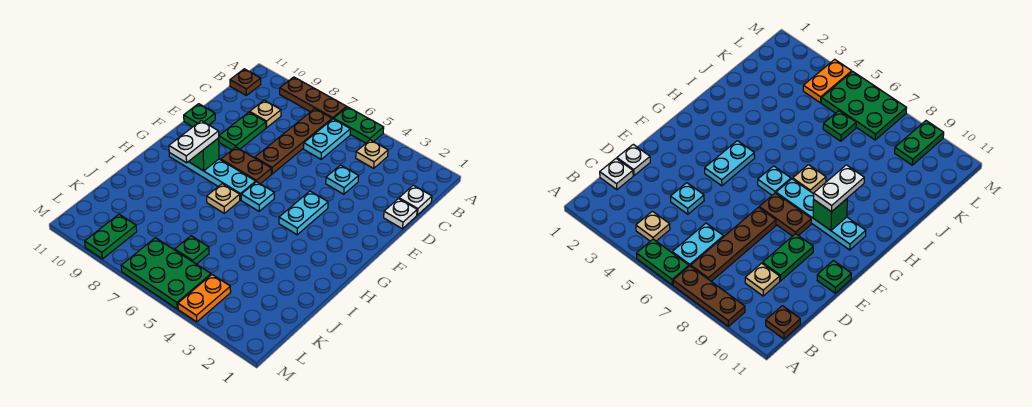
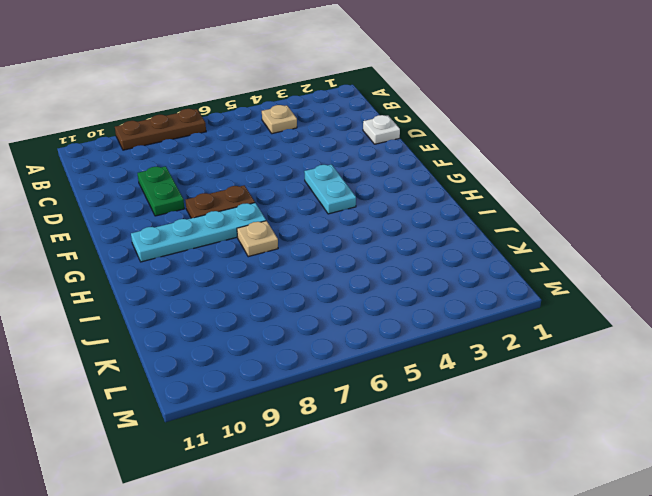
none -> green 1x2 plate [334,107,384,143]
none -> cyan 1x2 plate [304,119,350,159]
none -> brown 1x4 plate [255,109,332,174]

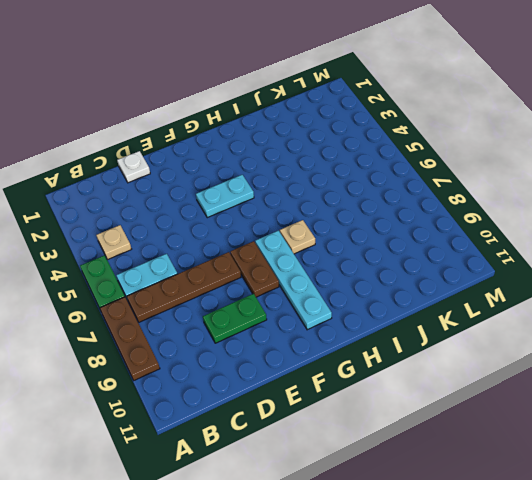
none -> brown 1x1 plate [230,69,261,95]
none -> white 1x1 plate [399,185,432,215]
none -> tan 1x1 plate [250,100,281,128]

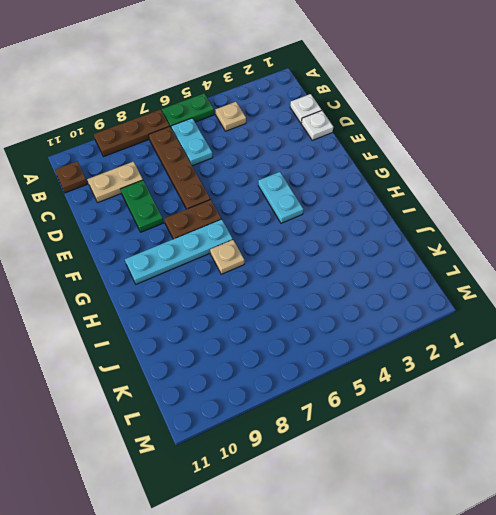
tan 1x2 plate [87,162,143,202] -> tan 1x1 plate [250,100,281,128]
none -> cyan 1x1 plate [326,165,359,194]
none -> green 1x1 plate [184,104,215,127]
none -> cyan 1x1 plate [241,182,274,211]

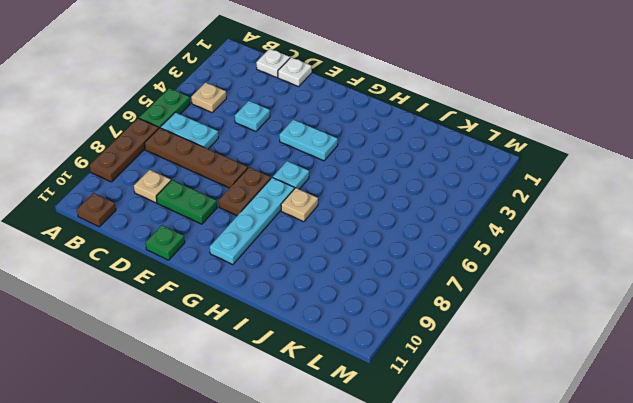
none -> green 1x1 plate [175,236,209,264]
none -> orange 1x2 plate [178,275,231,322]
none -> green 2x3 plate [121,238,211,309]

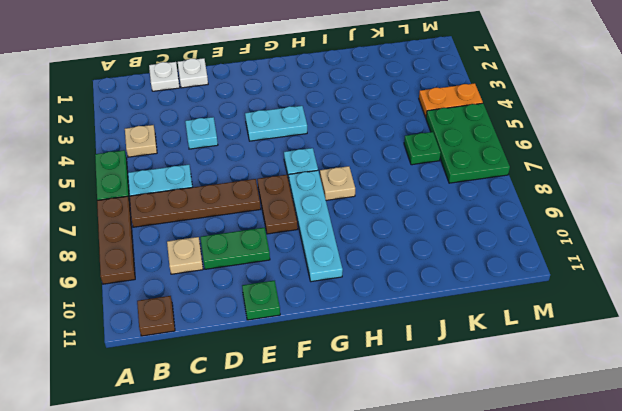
none -> green 1x2 plate [85,214,137,259]
none -> green 1x1 brick [189,138,219,171]
none -> white 1x2 plate [169,121,219,163]

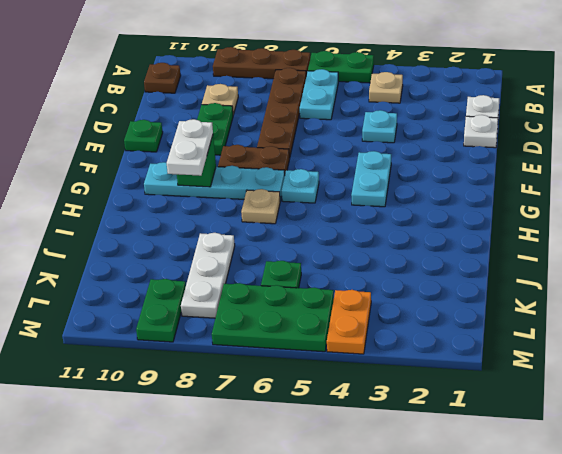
white 1x3 plate [181,233,235,318] -> none

